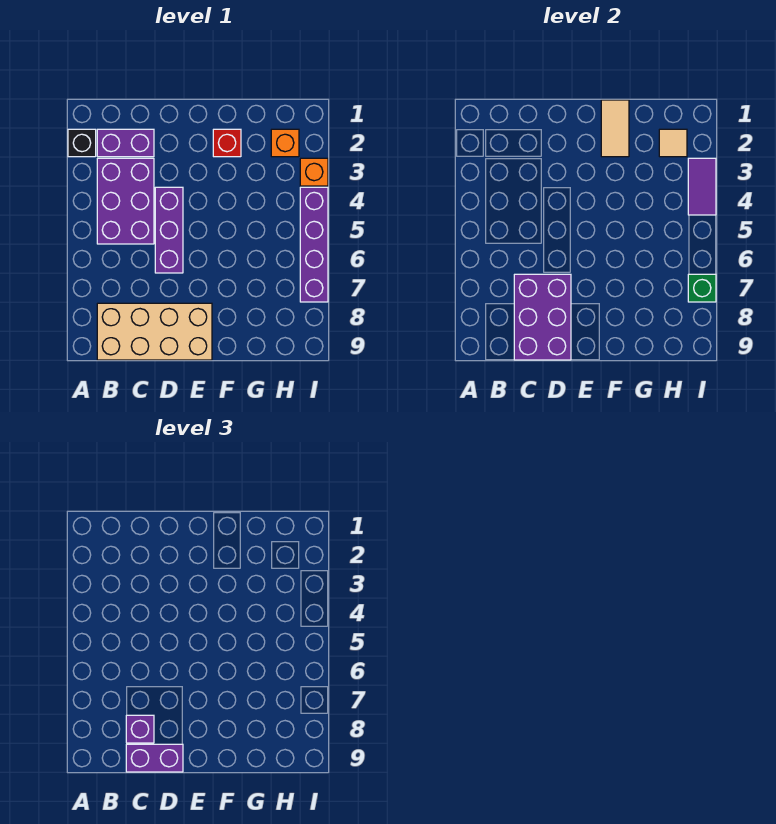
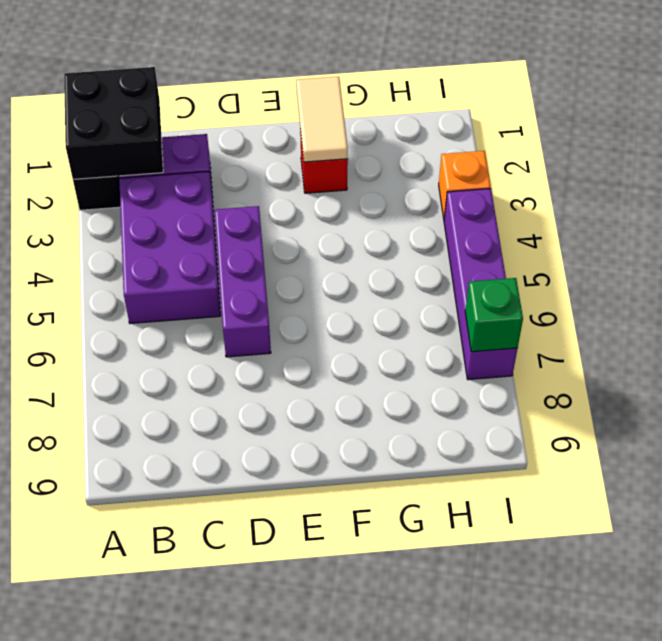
black 2x2 brick [64,67,163,179] -> none
none -> tan 2x4 brick [97,303,212,360]
none -> orange 1x1 brick [271,129,299,157]
none -> purple 2x3 brick [514,274,571,360]

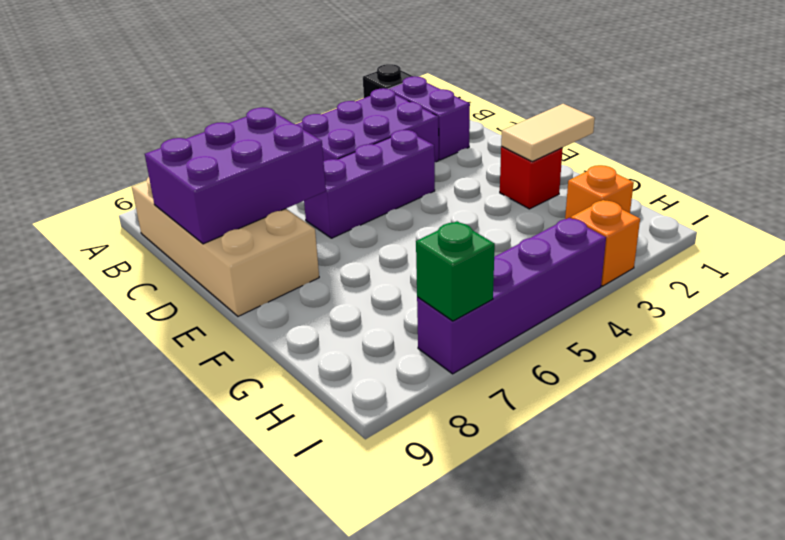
none -> tan 1x1 tile [659,129,687,157]
none -> purple 1x2 tile [688,158,716,215]
none -> purple 1x1 brick [126,715,154,743]

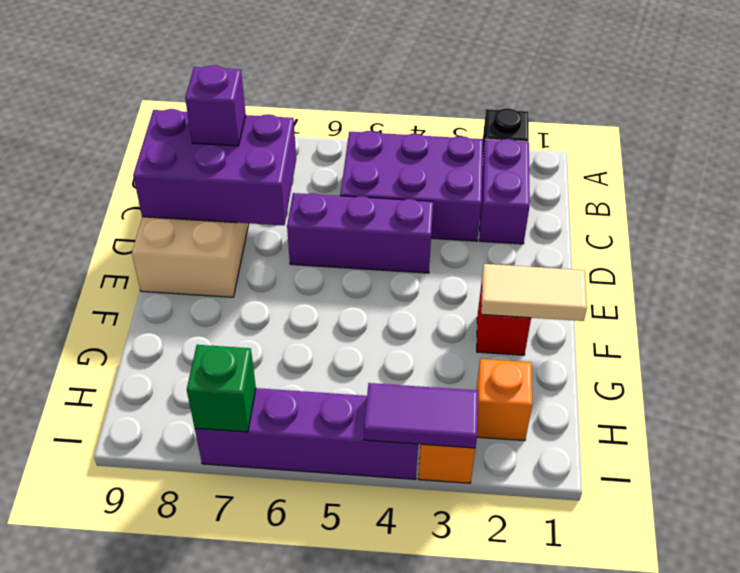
none -> tan 1x1 tile [659,129,687,157]
none -> purple 1x2 brick [126,744,183,772]

